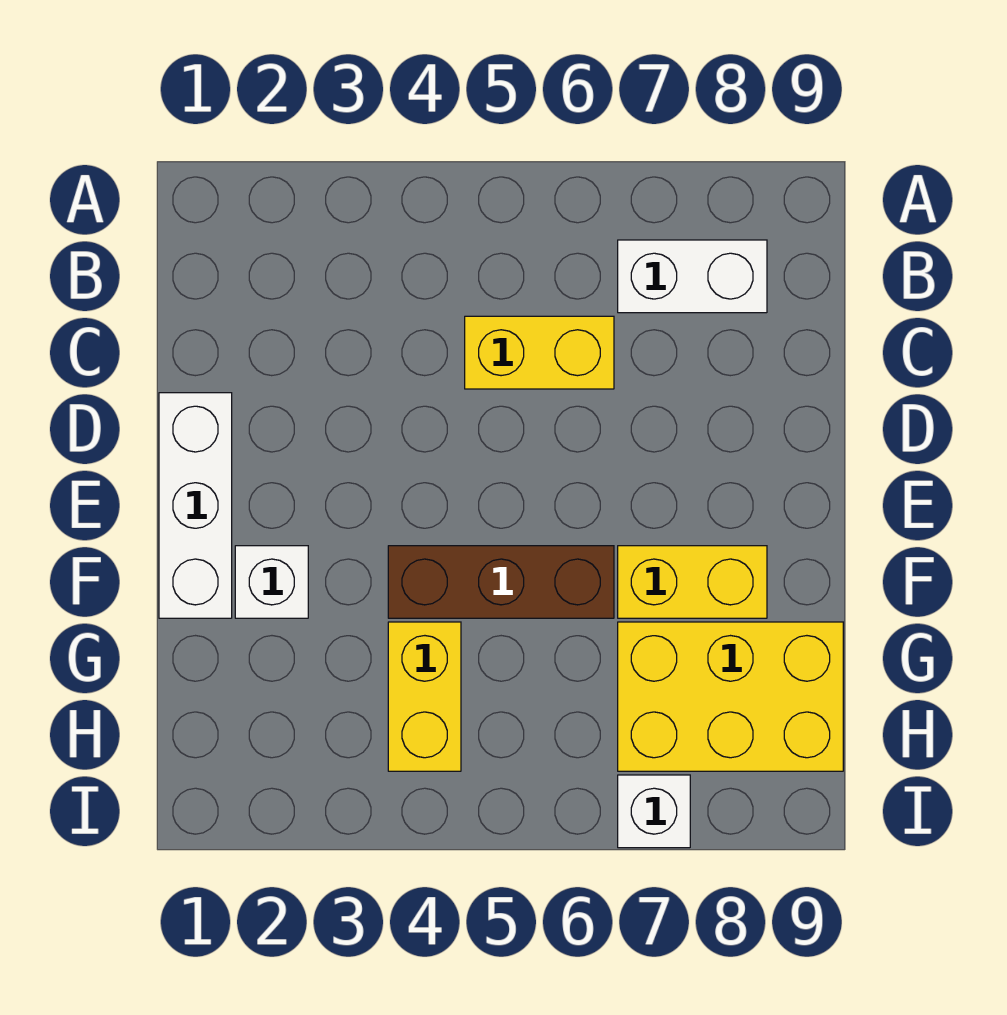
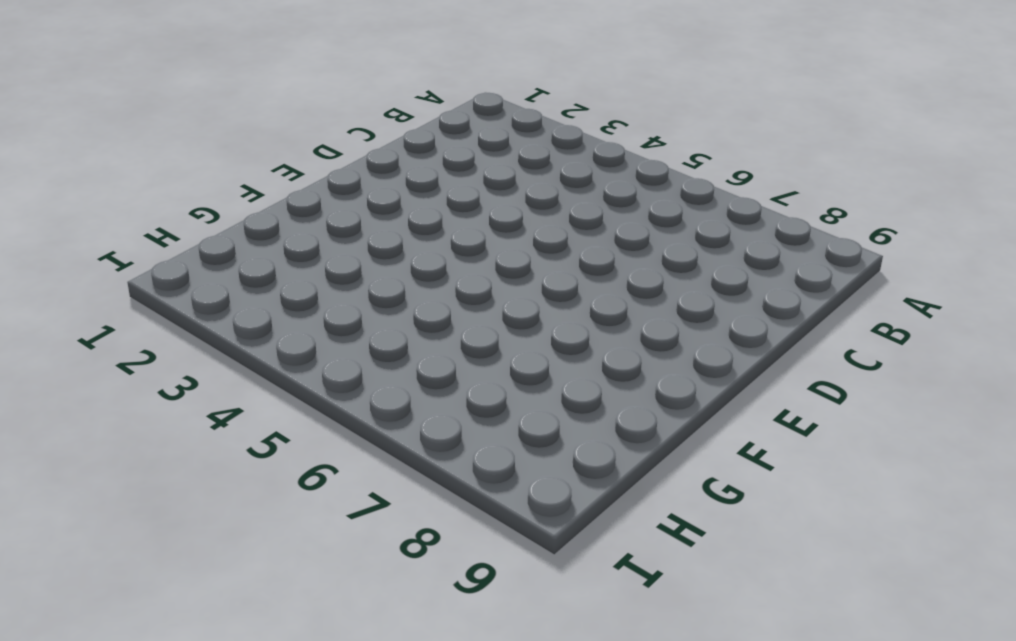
none -> white 1x2 brick [618,240,767,313]
none -> yellow 1x2 brick [465,316,614,389]

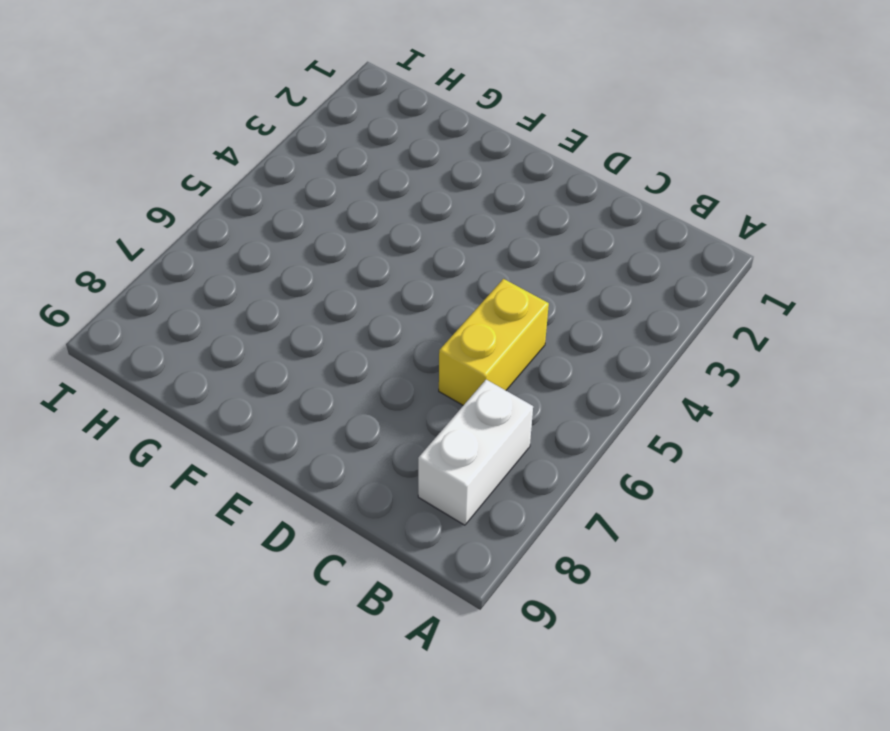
none -> white 1x3 brick [159,393,232,618]
none -> white 1x1 brick [235,546,308,618]

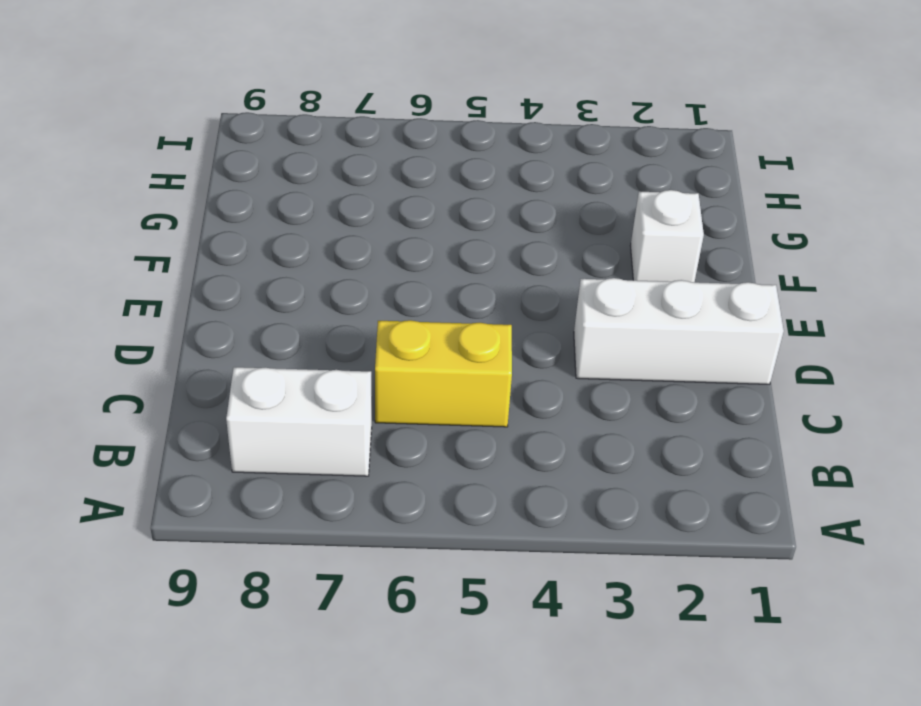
white 1x3 brick [574,278,784,384] -> white 1x3 brick turned to [159,393,232,618]
none -> brown 1x3 brick [388,546,614,618]
none -> yellow 1x2 brick [618,546,767,618]

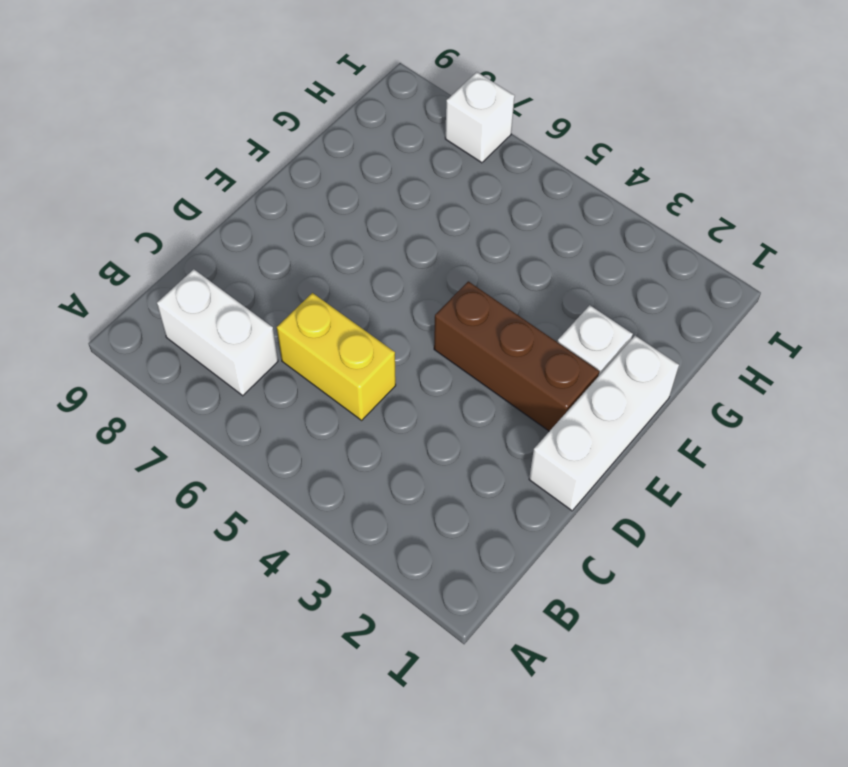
brown 1x3 brick [434,281,599,431] -> brown 1x3 brick moved to [388,546,614,618]
none -> yellow 1x2 brick [618,546,767,618]
none -> yellow 1x2 brick [388,622,461,771]

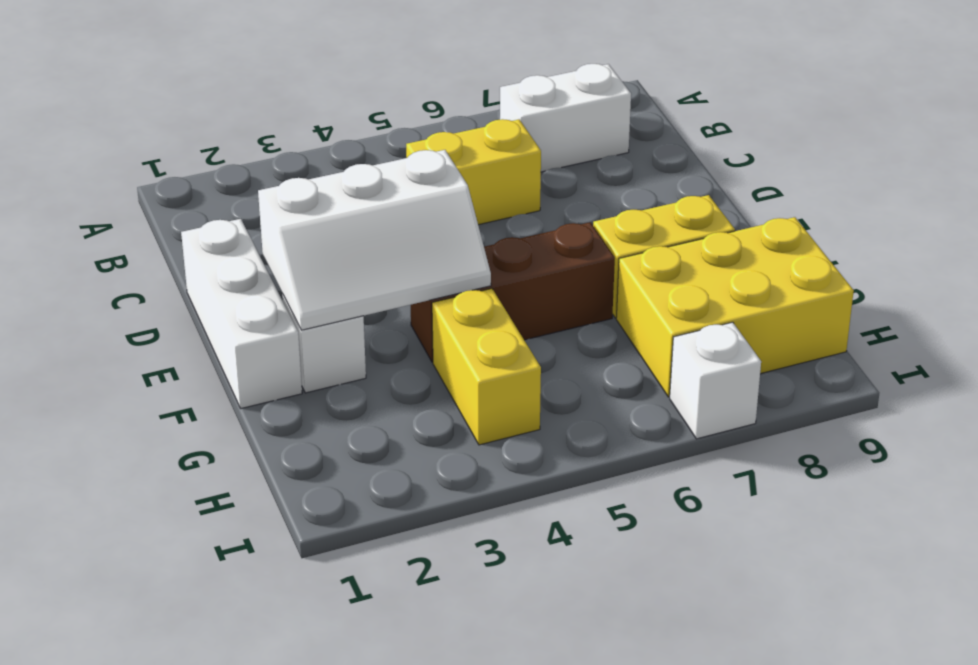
white 2x3 slope [258,150,491,330] -> none

